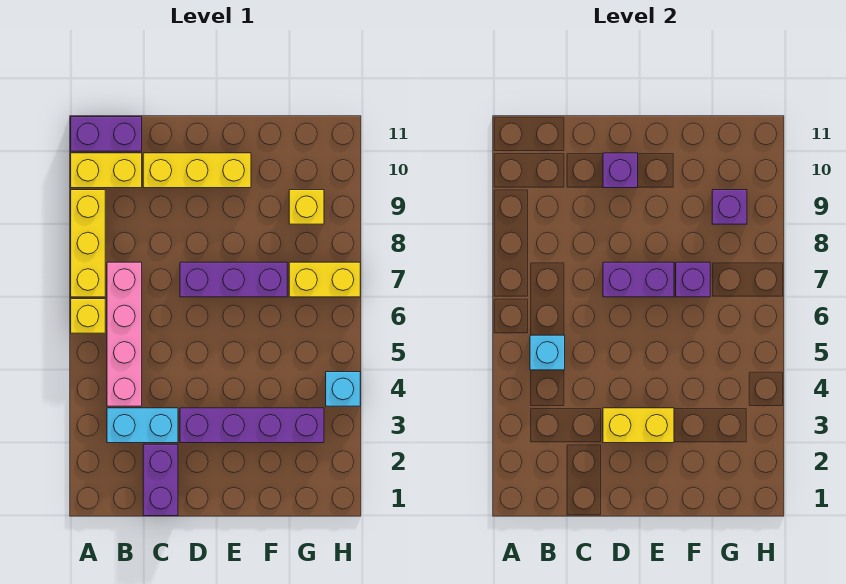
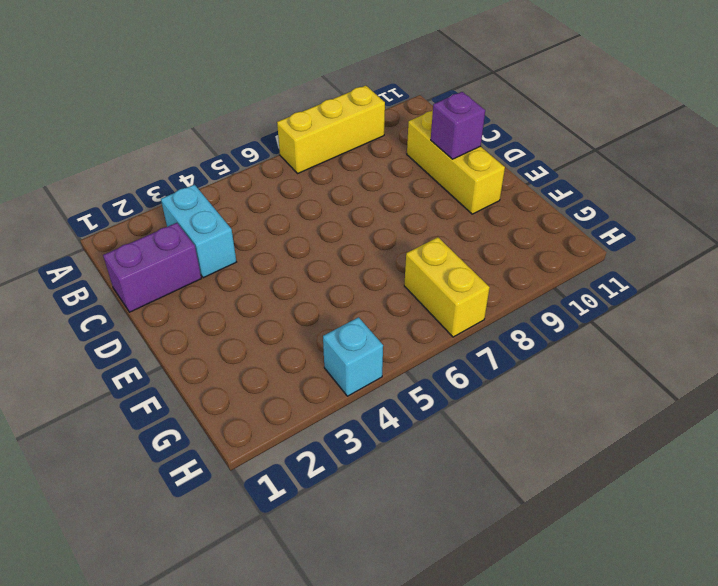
none -> yellow 1x1 brick [71,299,105,333]
none -> yellow 1x2 brick [71,153,142,188]
none -> purple 1x2 brick [71,117,142,151]

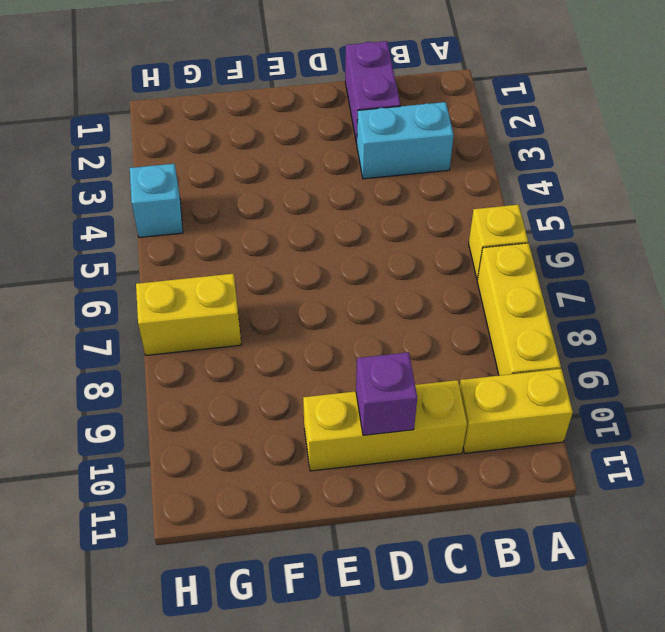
none -> purple 1x2 brick [71,117,142,151]
none -> pink 1x4 brick [107,262,142,406]
none -> purple 1x4 brick [180,408,324,443]

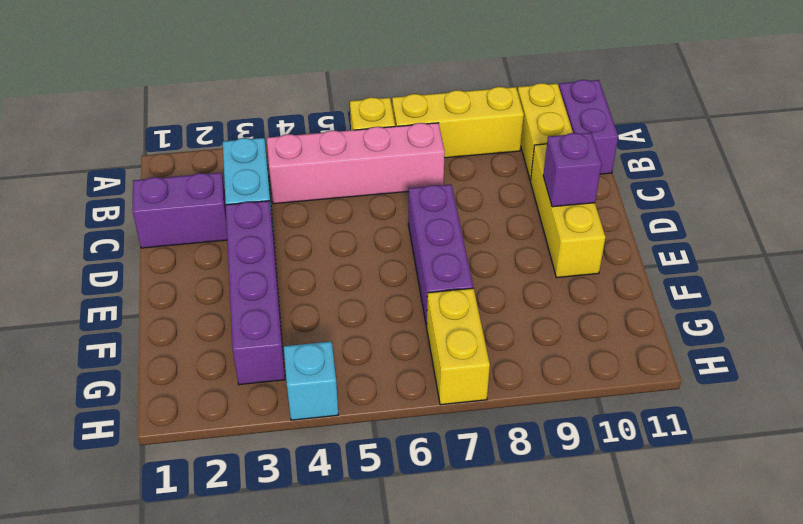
none -> yellow 1x1 brick [289,190,324,224]
none -> cyan 1x1 brick [530,335,565,370]
none -> yellow 1x2 brick [603,408,674,443]

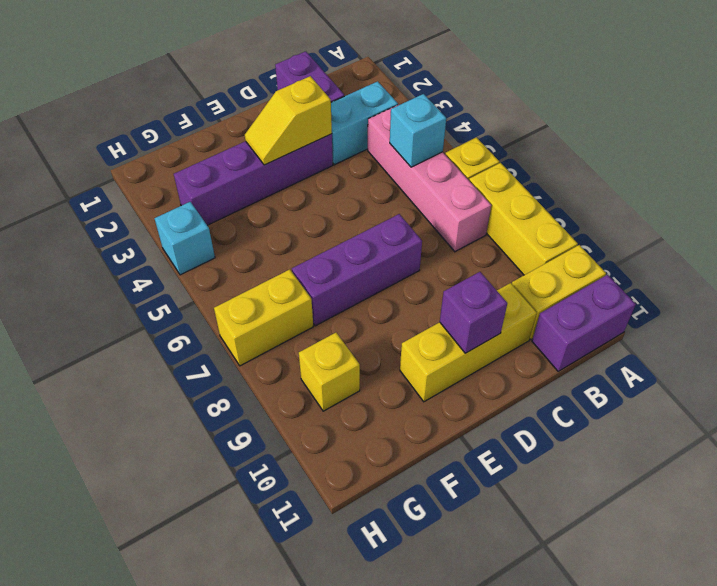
yellow 1x2 slope [245,76,332,165] -> yellow 1x2 brick [603,408,674,443]
none -> purple 1x2 brick [603,262,674,297]
none -> purple 1x1 brick [676,262,710,297]
none -> purple 1x1 brick [712,190,747,224]

